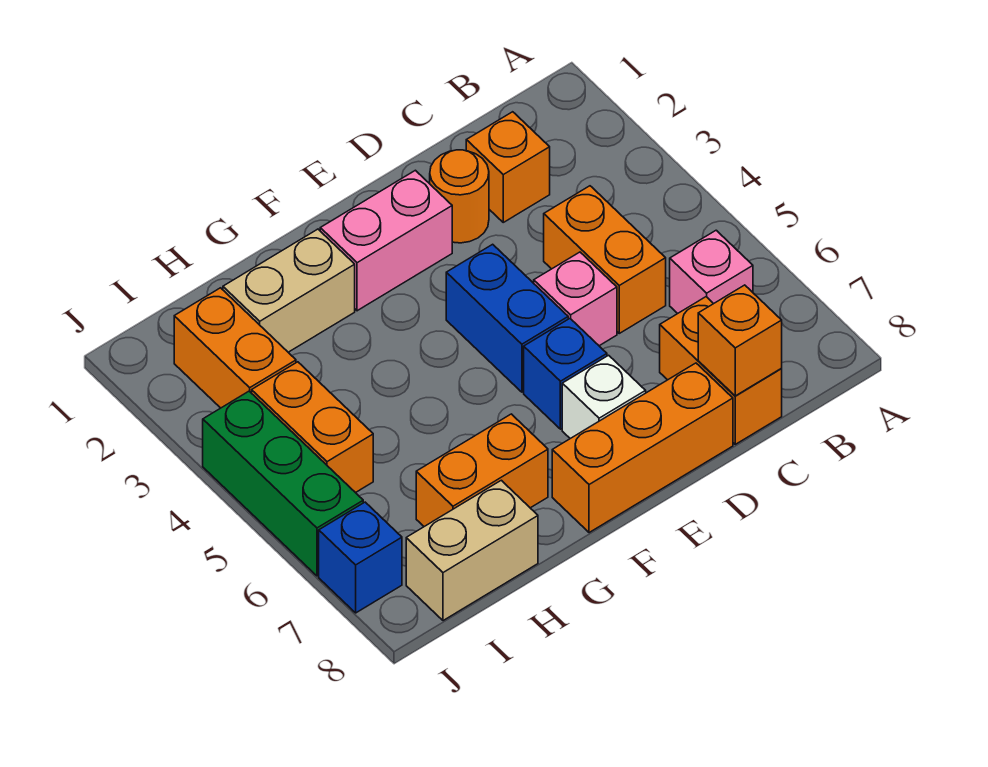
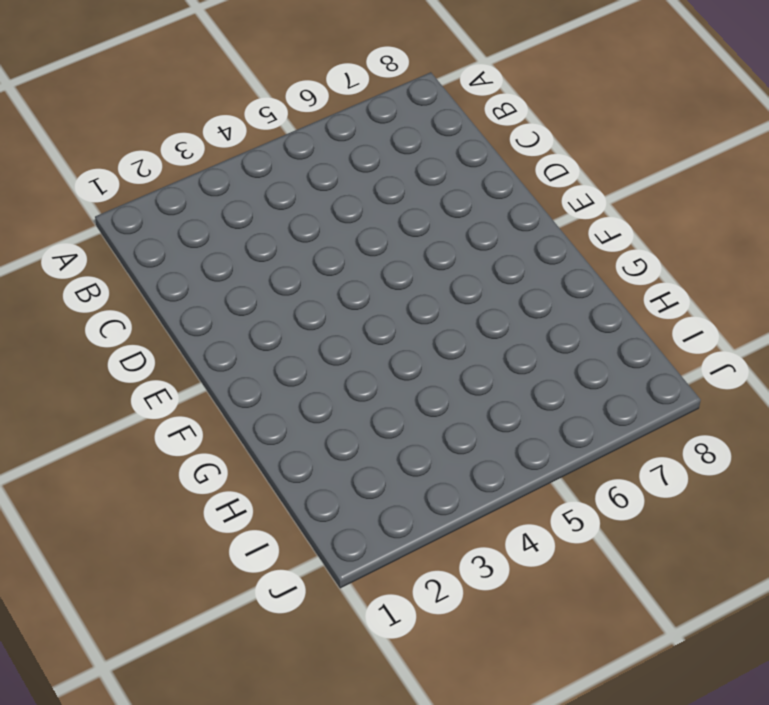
none -> pink 1x1 brick [670,230,753,314]
none -> orange 1x1 brick [466,112,550,222]
none -> orange 1x2 brick [544,186,666,333]

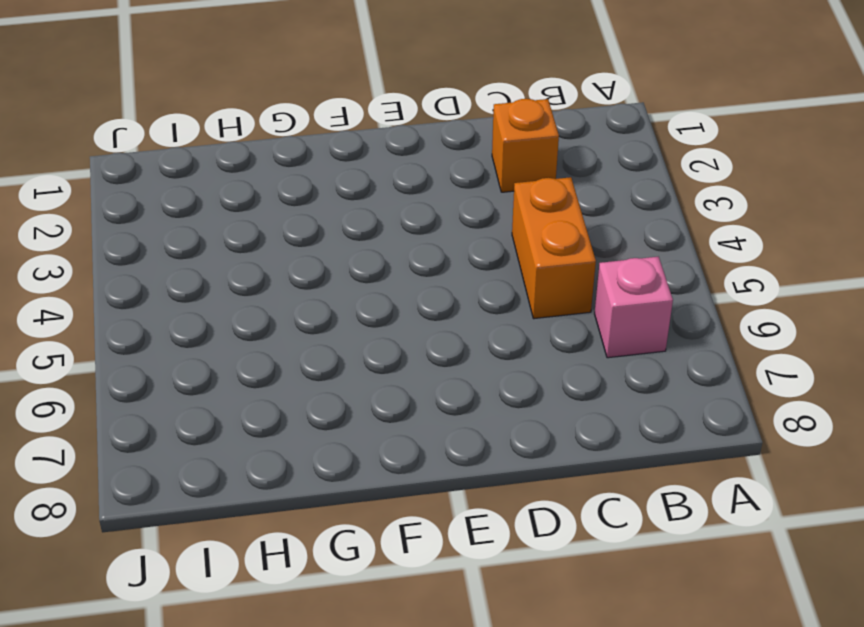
none -> orange 1x2 brick [660,297,782,444]
none -> orange 1x1 round brick [430,150,489,243]
none -> pink 1x1 brick [534,252,617,346]

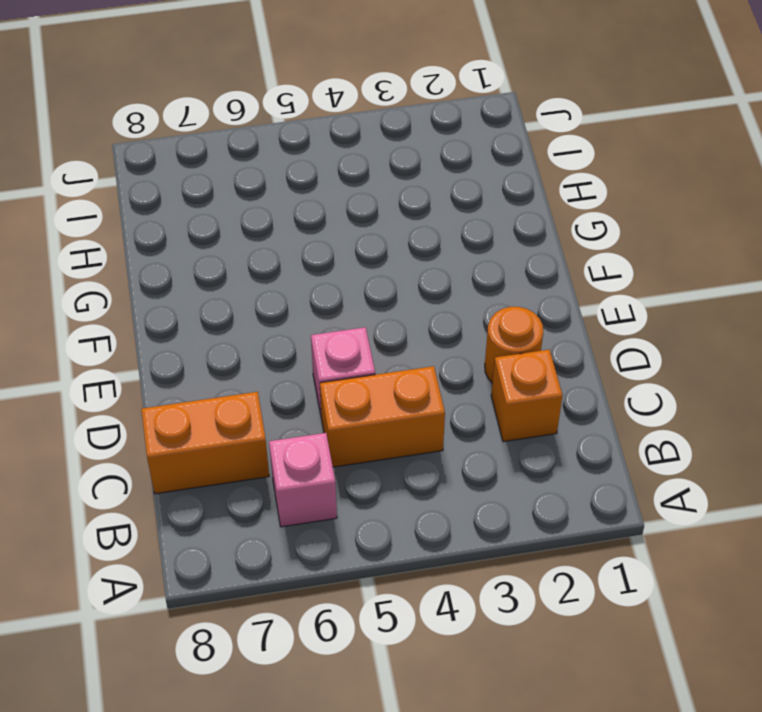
none -> orange 1x3 brick [552,363,733,533]
none -> pink 1x2 brick [320,170,452,311]
none -> blue 1x2 brick [446,244,568,392]

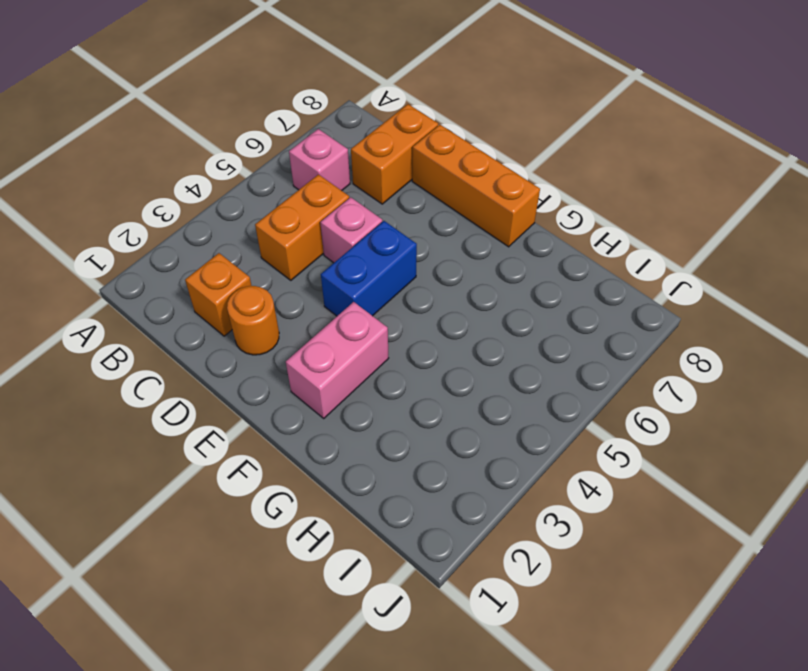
pink 1x2 brick [286,302,389,418] -> pink 1x2 brick turned to [320,170,452,311]
none -> blue 1x1 brick [524,319,607,429]
none -> white 1x1 brick [562,355,646,439]
none -> tan 1x2 brick [223,229,355,352]

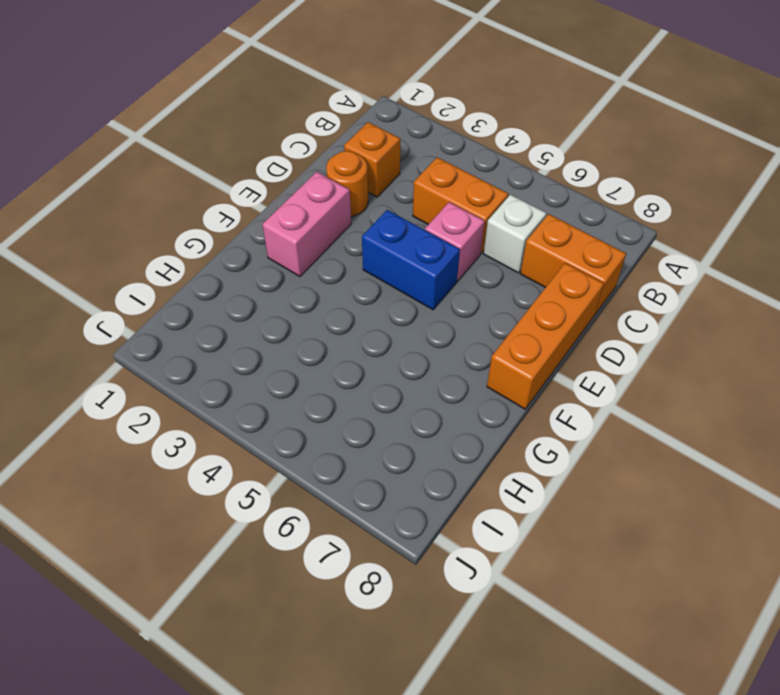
white 1x1 brick [484,195,547,273] -> white 1x1 brick moved to [562,355,646,439]
none -> pink 1x1 brick [670,230,753,314]
none -> blue 1x1 brick [524,319,607,429]
none -> tan 1x2 brick [223,229,355,352]

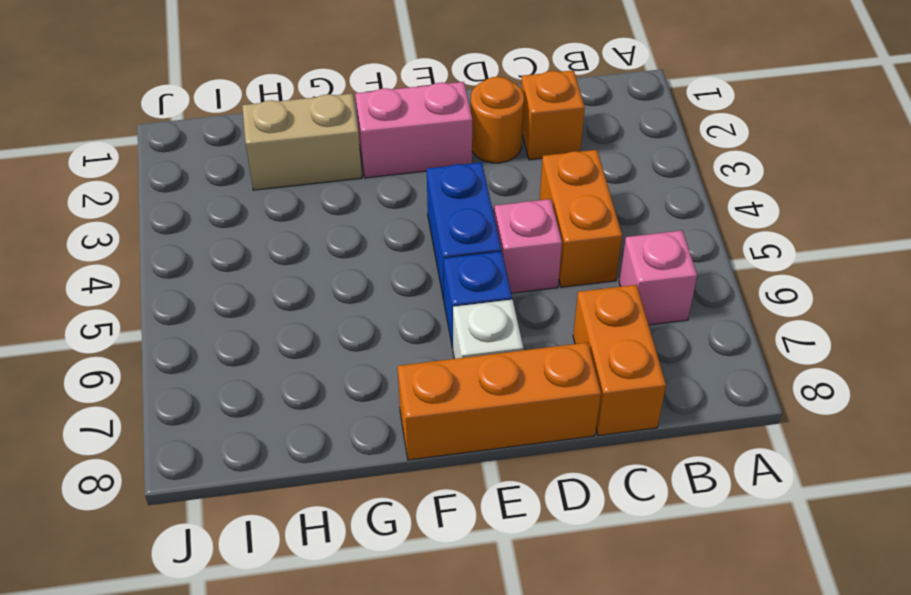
none -> orange 1x2 brick [416,414,548,527]
none -> tan 1x2 brick [406,480,538,621]
none -> orange 1x2 brick [174,288,296,408]

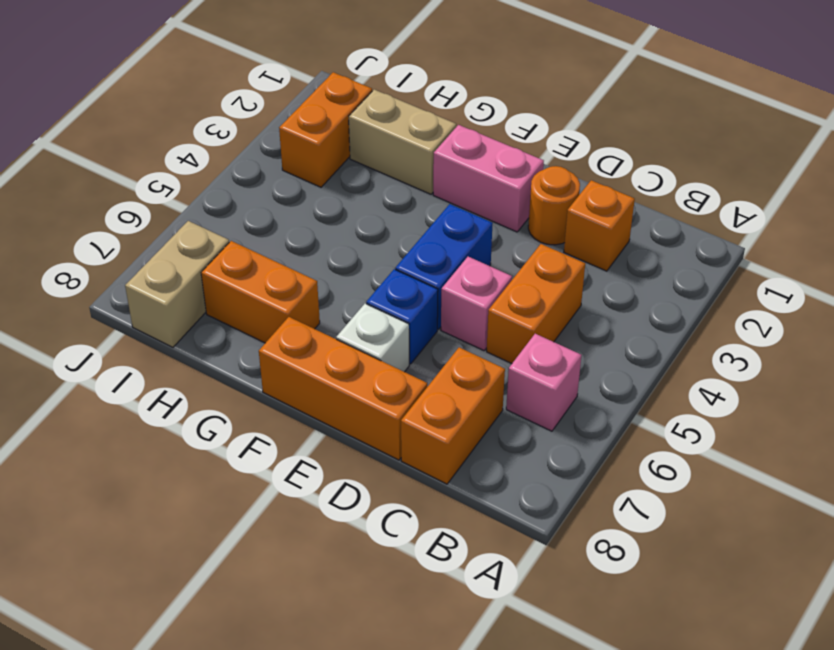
tan 1x2 brick [125,221,229,347] -> tan 1x2 brick turned to [406,480,538,621]
none -> orange 1x2 brick [252,362,373,493]
none -> green 1x3 brick [203,391,363,576]
none -> blue 1x1 brick [319,502,402,613]

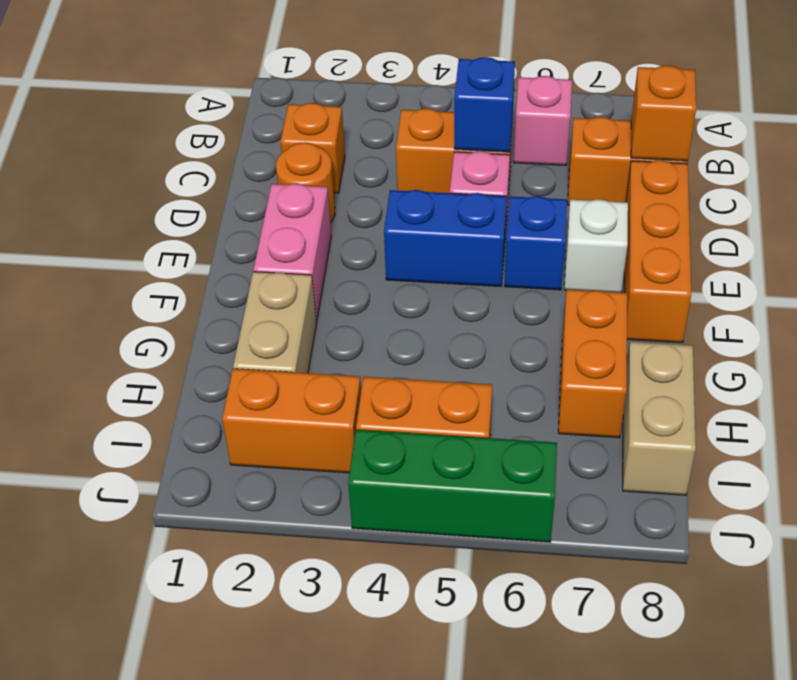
blue 1x1 brick [454,57,515,152] -> blue 1x1 brick moved to [319,502,402,613]

